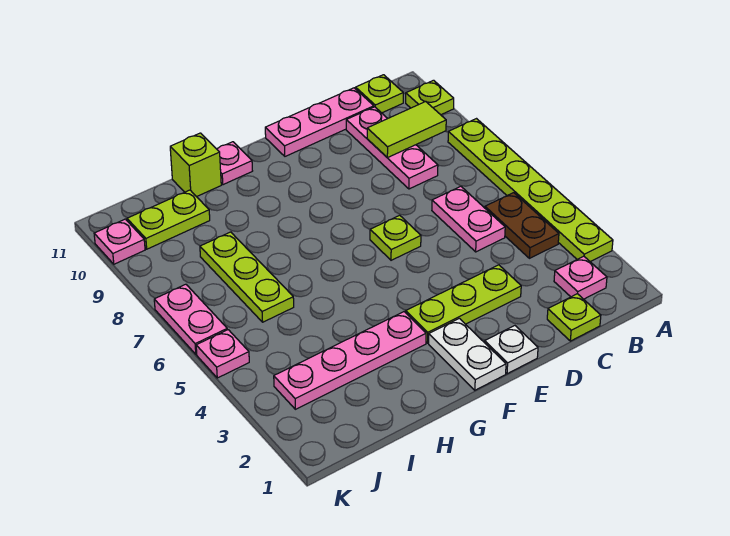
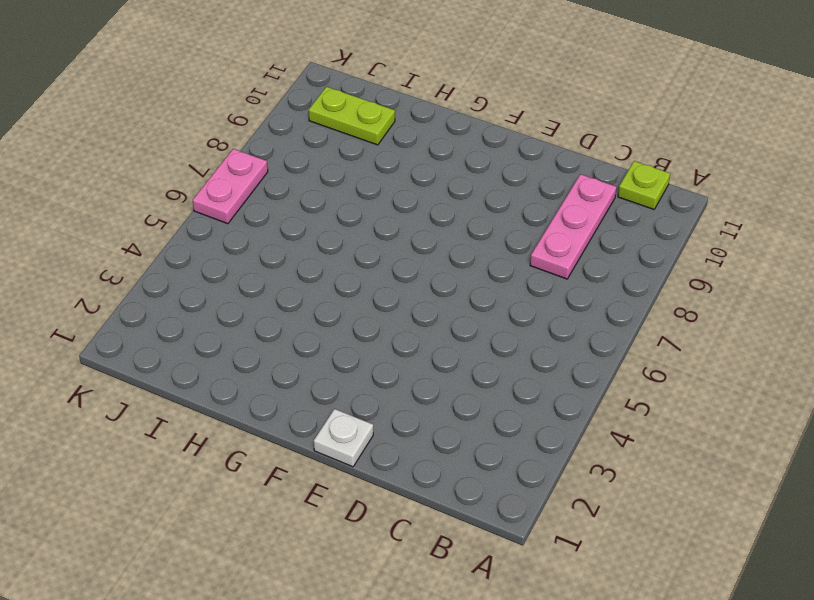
none -> lime 1x6 plate [448,119,613,262]
none -> lime 1x1 plate [406,80,454,115]
none -> pink 1x1 plate [554,256,607,299]

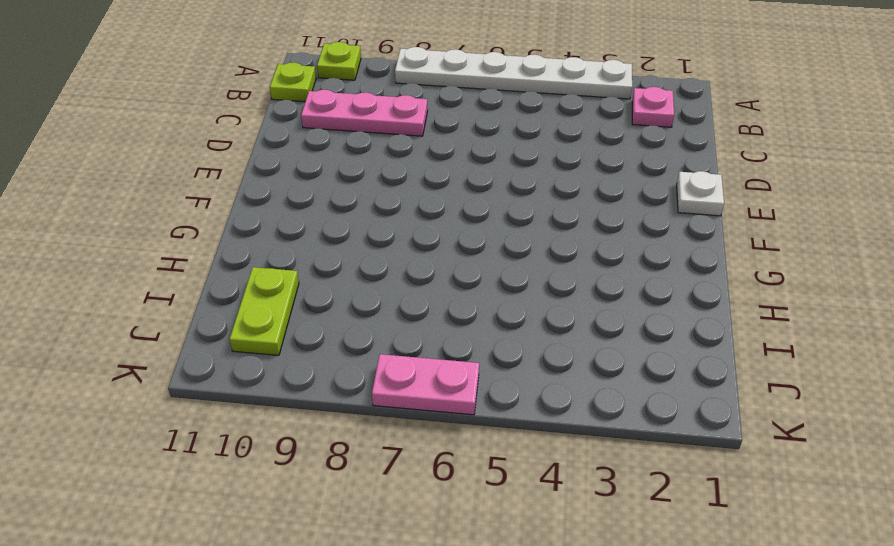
white 1x6 plate [395,47,632,99] -> lime 1x6 plate [448,119,613,262]
none -> brown 1x2 plate [485,193,559,258]
none -> lime 1x1 plate [547,294,601,341]
none -> pink 1x2 plate [432,186,505,252]

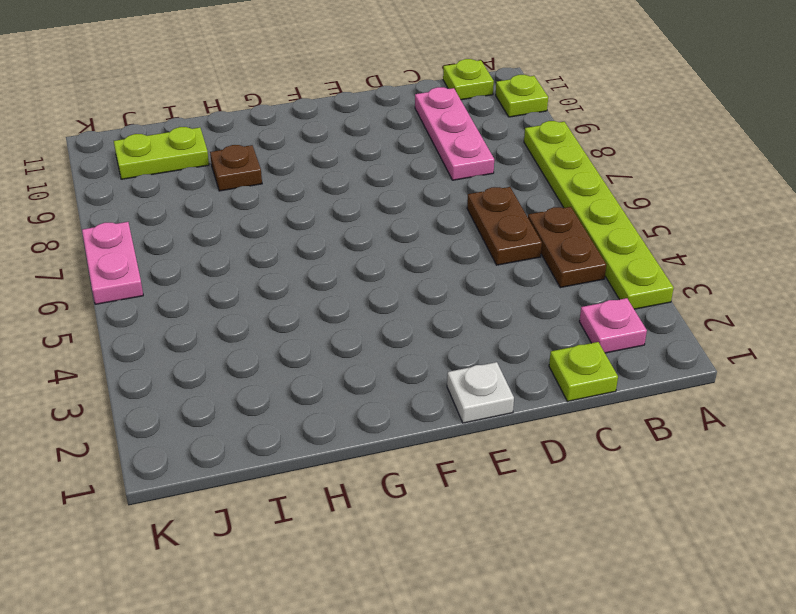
brown 1x2 plate [467,187,542,265] -> pink 1x2 plate [432,186,505,252]
brown 1x1 plate [210,145,262,191] -> none
none -> pink 1x3 plate [265,88,374,156]
none -> lime 1x3 plate [406,265,521,343]
none -> lime 1x1 plate [370,215,421,260]

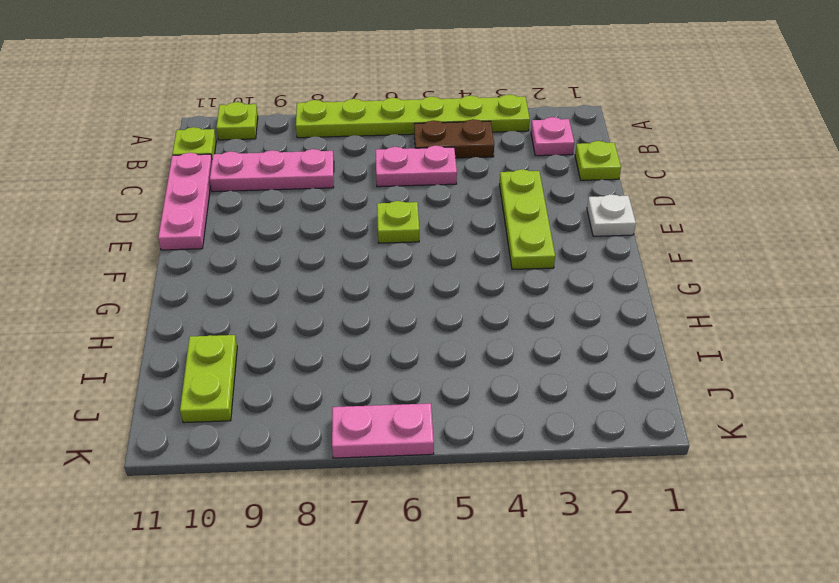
none -> white 1x2 plate [429,318,506,390]
none -> pink 1x4 plate [274,312,426,409]
none -> pink 1x1 plate [217,142,252,185]

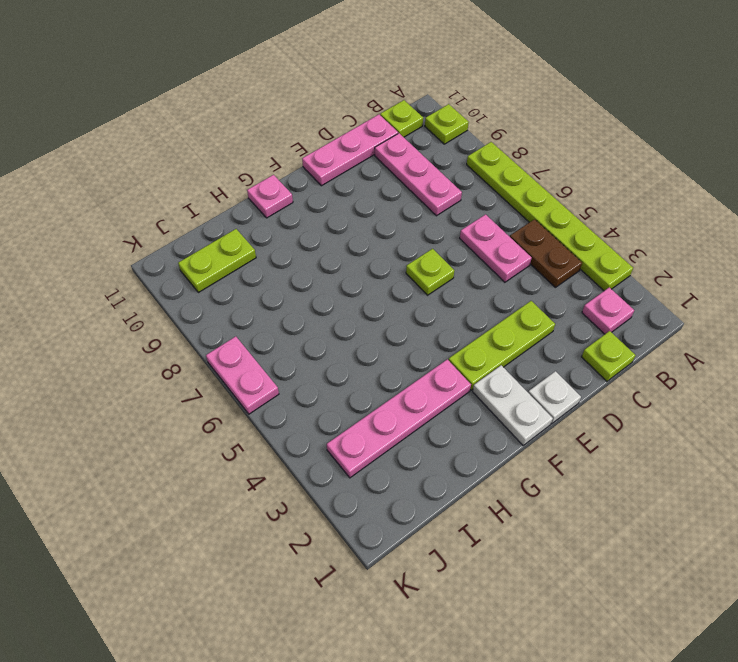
none -> lime 1x1 brick [170,133,221,197]
none -> lime 1x3 plate [200,232,294,322]
none -> pink 1x1 plate [196,330,249,378]

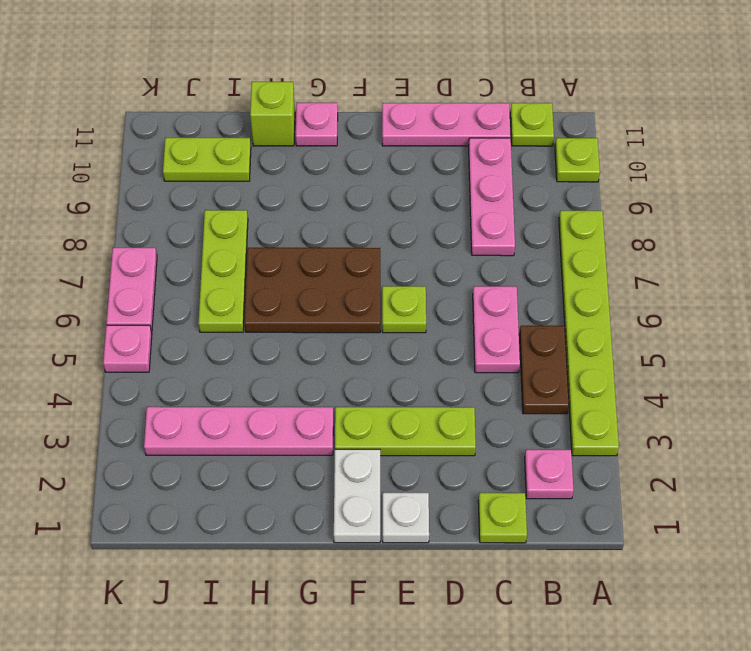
brown 2x3 plate [244,248,380,333] -> none
none -> pink 1x1 plate [94,219,145,264]
none -> lime 1x2 tile [367,102,446,158]

